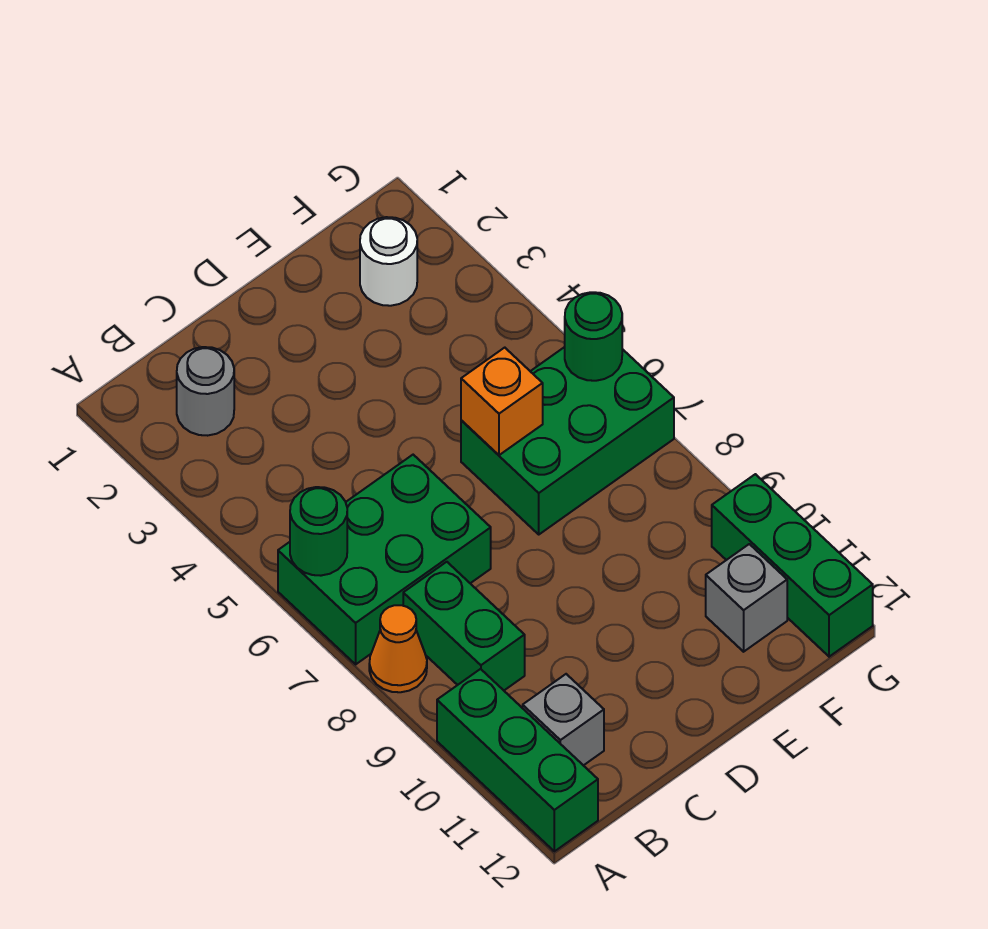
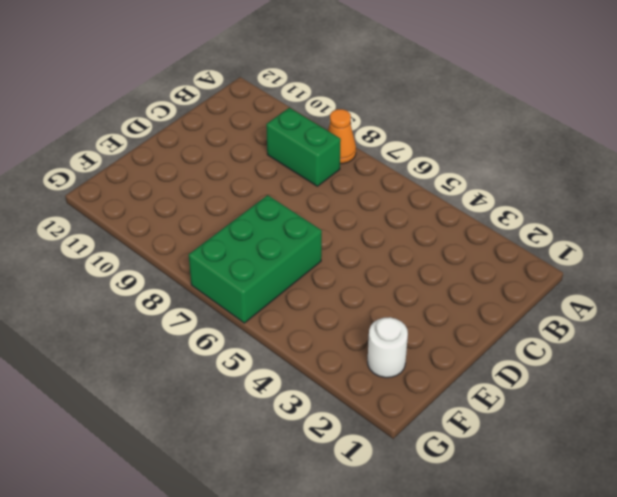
none -> green 2x3 brick [278,455,491,664]
none -> green 1x3 brick [437,669,598,851]
none -> grey 1x1 round brick [177,347,234,436]

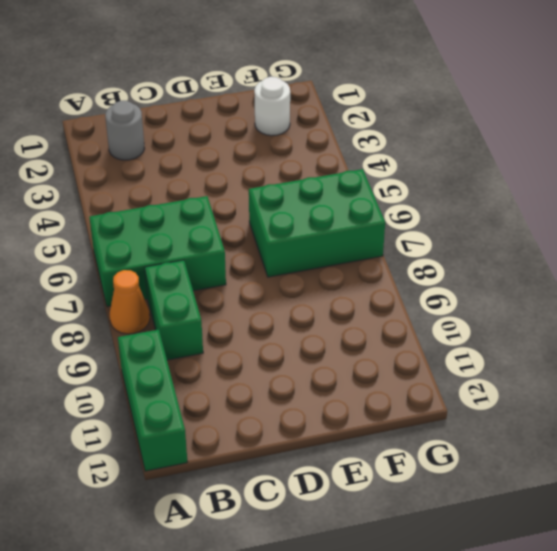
none -> grey 1x1 brick [523,674,604,765]
none -> grey 1x1 brick [706,544,787,652]
none -> green 1x3 brick [712,474,873,657]

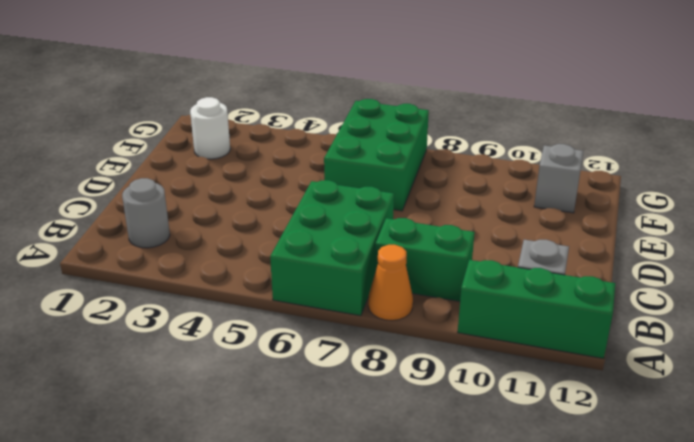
none -> green 1x3 brick [712,474,873,657]
none -> green 1x1 round brick [290,487,347,576]
none -> orange 1x1 brick [461,348,543,455]

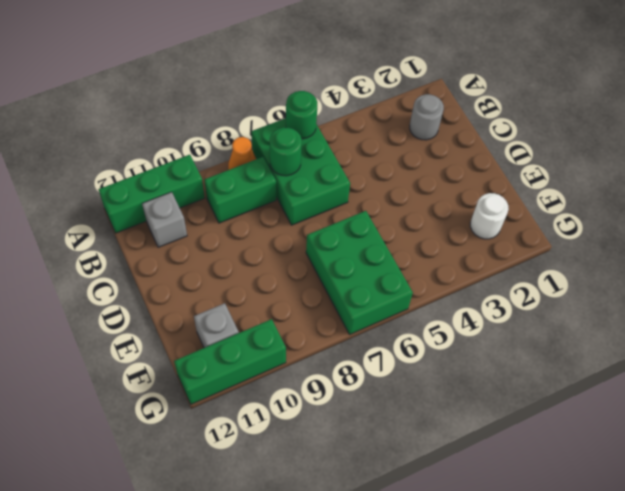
green 1x1 round brick [270,127,302,176] -> green 1x1 round brick moved to [565,292,622,381]
none -> orange 1x1 brick [461,348,543,455]

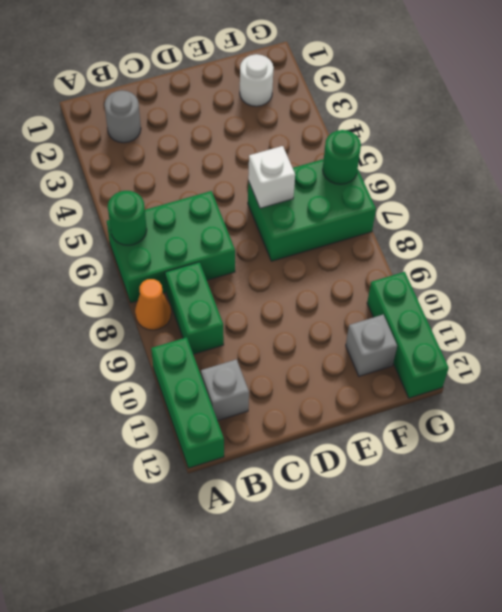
white 1x1 brick [248,146,295,208] -> orange 1x1 brick [461,348,543,455]

